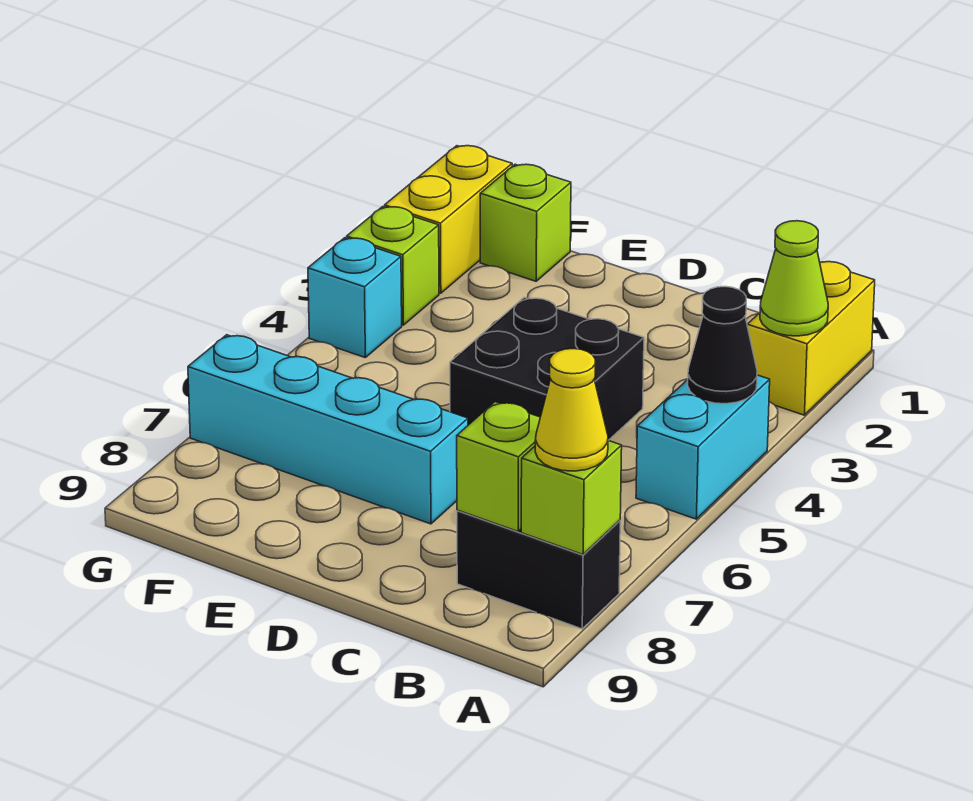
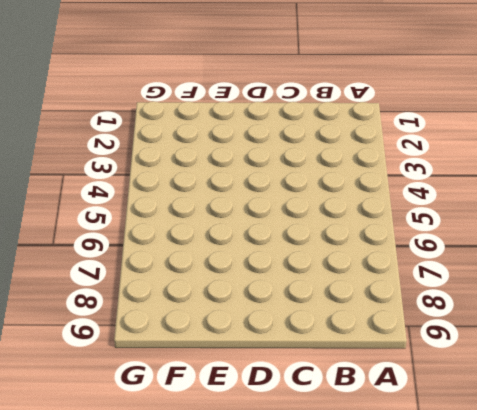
none -> yellow 1x2 brick [747,262,875,415]
none -> cyan 1x2 brick [636,375,770,519]
none -> black 1x2 brick [457,510,620,629]

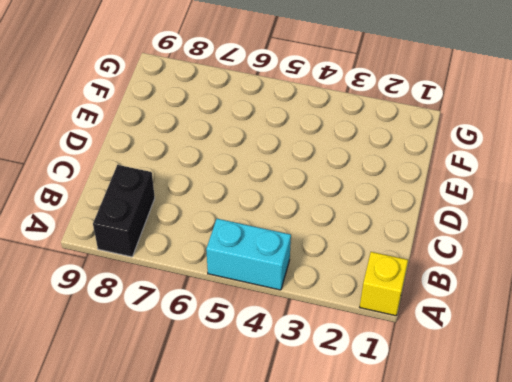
yellow 1x1 brick [360,252,408,316] -> yellow 1x2 brick [747,262,875,415]
none -> black 2x2 brick [450,298,644,440]
none -> cyan 1x4 brick [188,335,468,524]
none -> lime 1x1 brick [480,164,571,281]

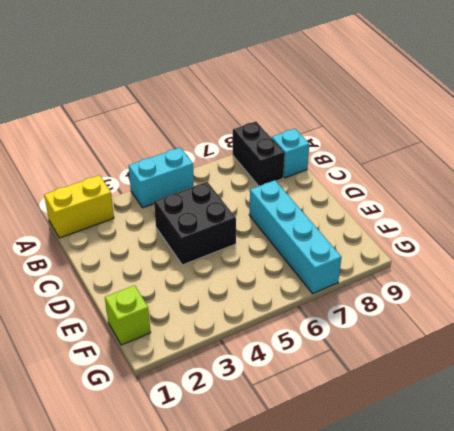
cyan 1x1 brick [272,129,309,178] -> cyan 1x1 brick moved to [308,238,402,357]
none -> yellow 1x2 brick [385,146,512,293]
none -> lime 1x1 brick [347,207,439,325]
none -> lime 1x1 cone [760,221,828,336]

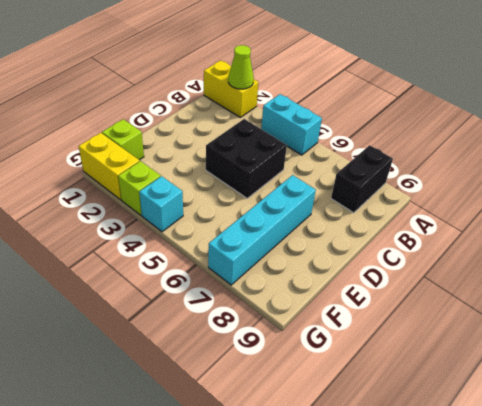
none -> black 1x1 cone [688,286,757,404]
none -> lime 1x1 brick [521,440,622,555]
none -> lime 1x1 brick [457,402,540,531]

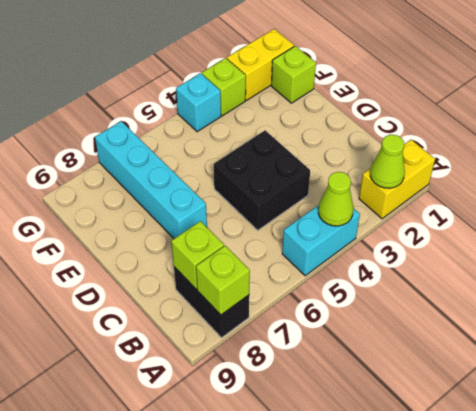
lime 1x1 cone [318,172,353,226] -> black 1x1 cone [688,286,757,404]
none -> yellow 1x1 cone [535,349,608,471]

